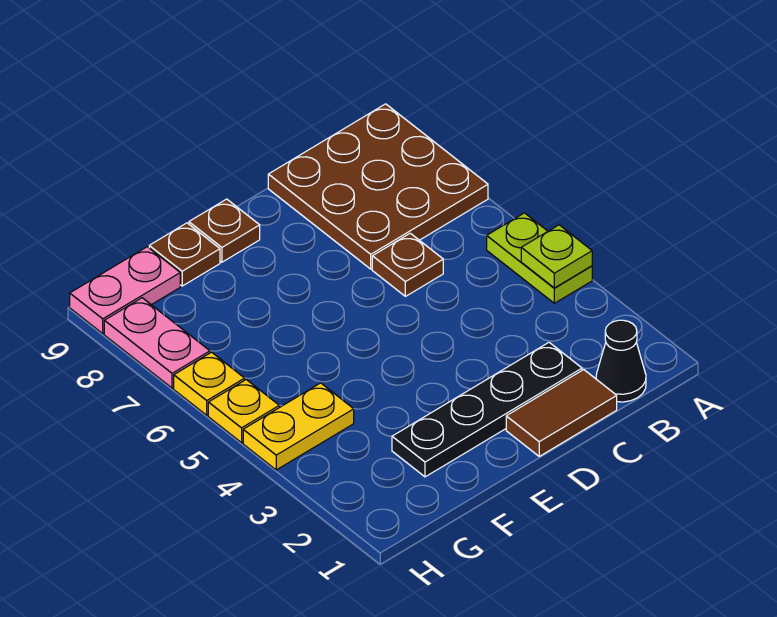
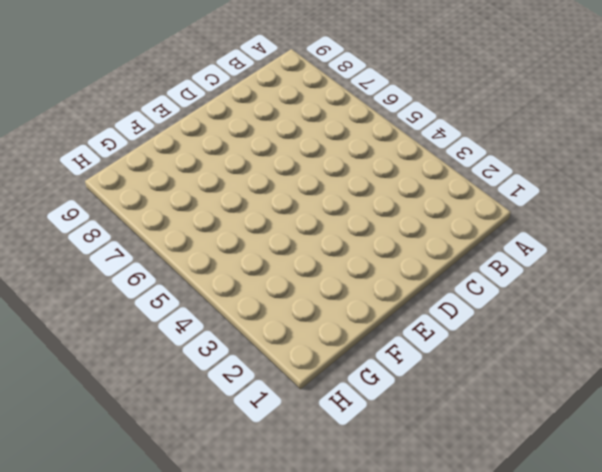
none -> lime 1x2 plate [487,213,592,303]
none -> brown 3x3 plate [268,104,488,269]
none -> black 1x1 cone [596,320,646,402]

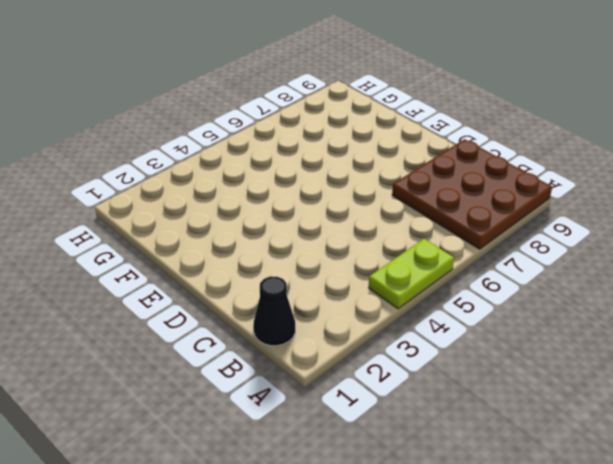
none -> brown 1x2 tile [506,370,617,456]
none -> black 1x4 plate [392,343,582,477]
none -> brown 1x1 plate [372,233,443,296]

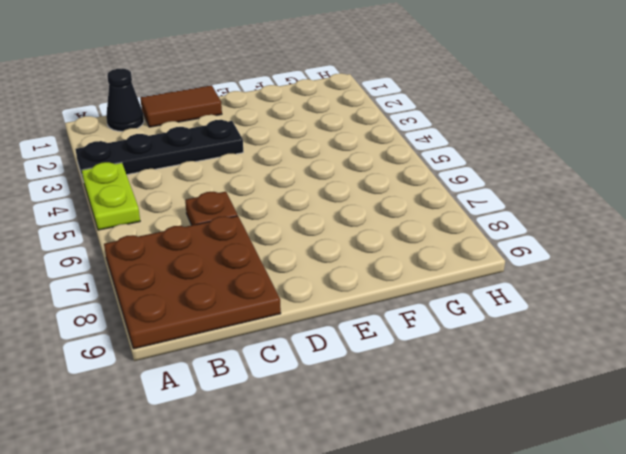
black 1x4 plate [75,120,243,178] -> black 1x4 plate moved to [392,343,582,477]
none -> brown 1x1 plate [189,199,260,262]
none -> brown 1x1 plate [149,223,220,286]
none -> yellow 1x2 plate [243,383,354,470]

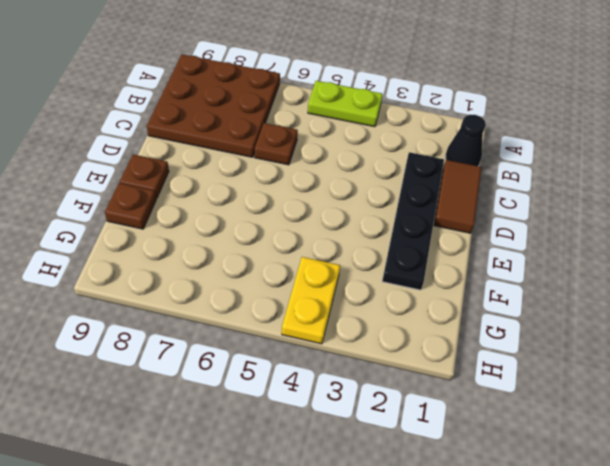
none -> pink 1x2 plate [70,247,180,333]
none -> yellow 1x1 plate [208,380,279,443]
none -> yellow 1x1 plate [174,352,245,415]

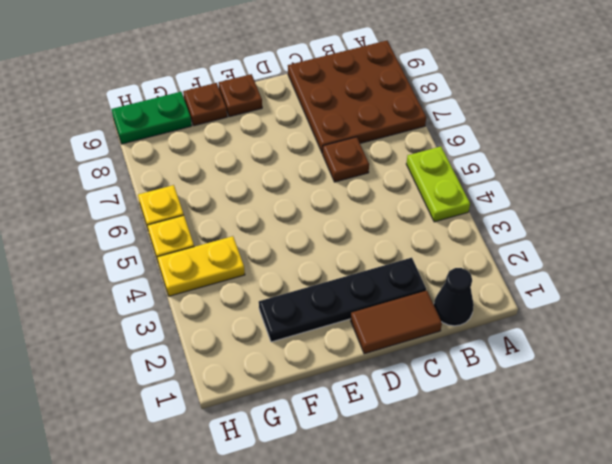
green 1x2 plate [111,92,192,144] -> pink 1x2 plate [70,247,180,333]
none -> pink 1x2 plate [104,298,210,388]
none -> lime 1x1 plate [521,225,592,288]

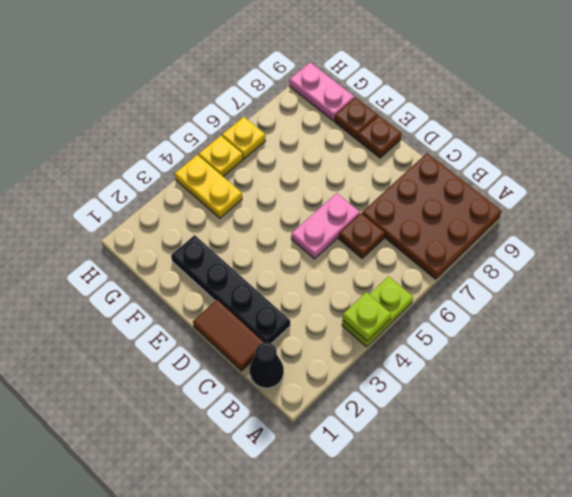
pink 1x2 plate [291,193,360,259] -> pink 1x2 plate moved to [104,298,210,388]

